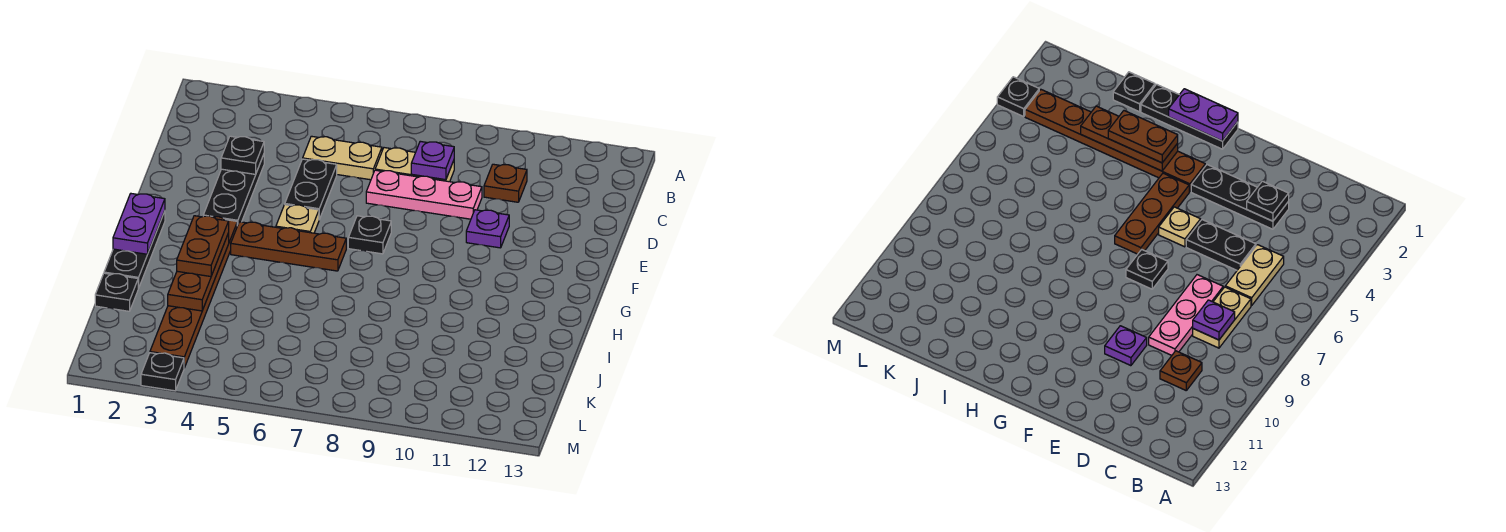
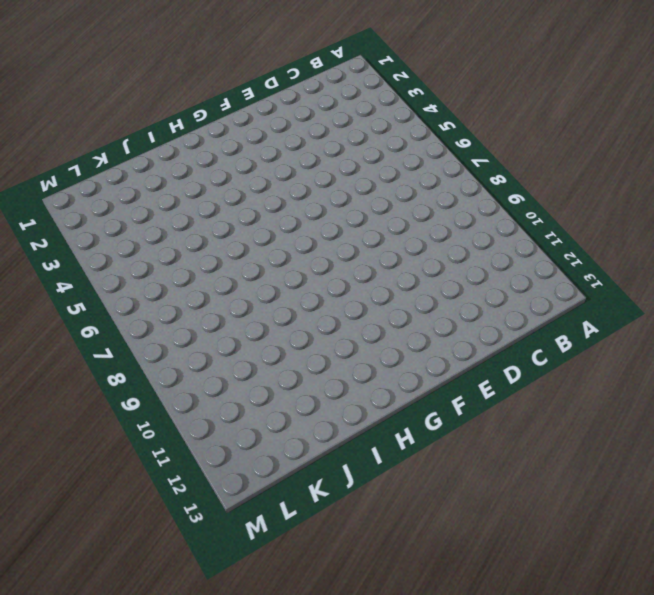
none -> tan 1x2 plate [303,136,382,180]
none -> tan 1x2 plate [375,148,454,182]
none -> brown 1x1 plate [484,164,527,202]

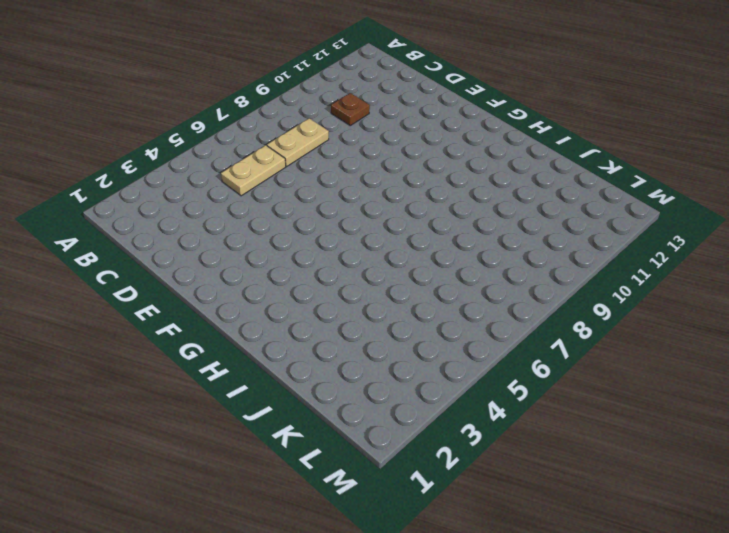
none -> black 1x3 plate [203,155,264,226]
none -> black 1x2 plate [285,159,337,219]
none -> pink 1x3 plate [366,170,482,219]

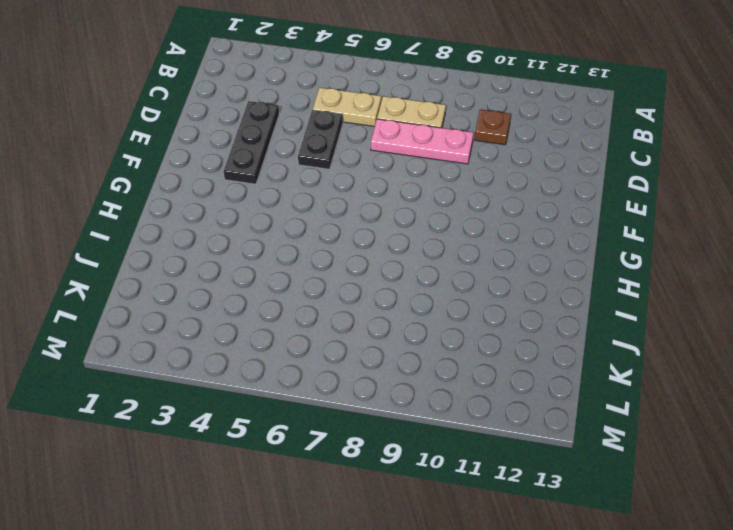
none -> purple 1x1 plate [466,210,509,248]
none -> tan 1x1 plate [276,205,319,233]
none -> black 1x1 plate [348,216,391,254]

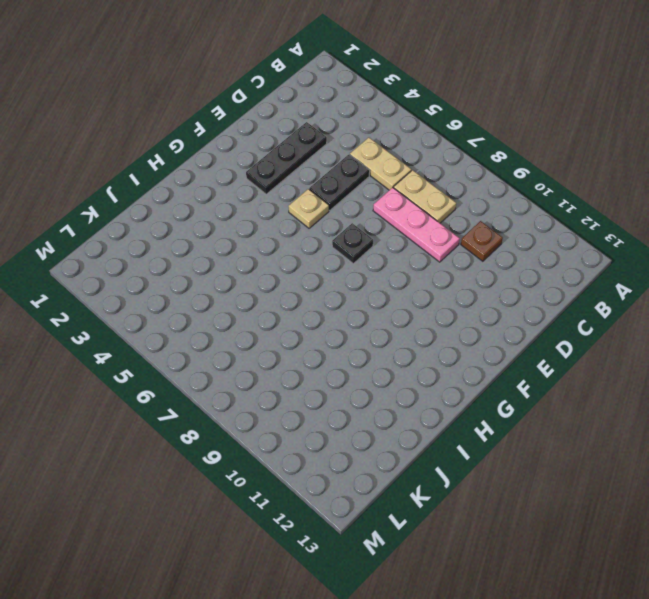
none -> purple 1x1 plate [466,210,509,248]
none -> black 1x3 plate [104,211,165,288]
none -> brown 1x6 plate [150,217,237,368]

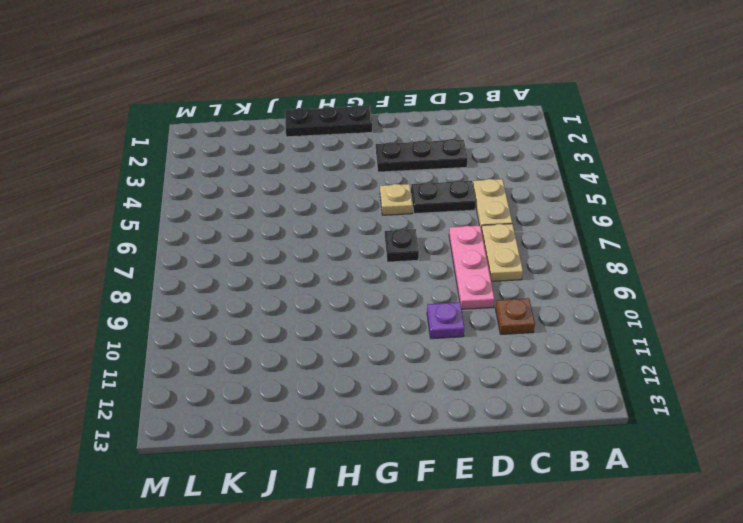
none -> brown 1x6 plate [150,217,237,368]
none -> brown 1x3 plate [231,222,346,271]
none -> black 1x1 plate [95,273,138,311]

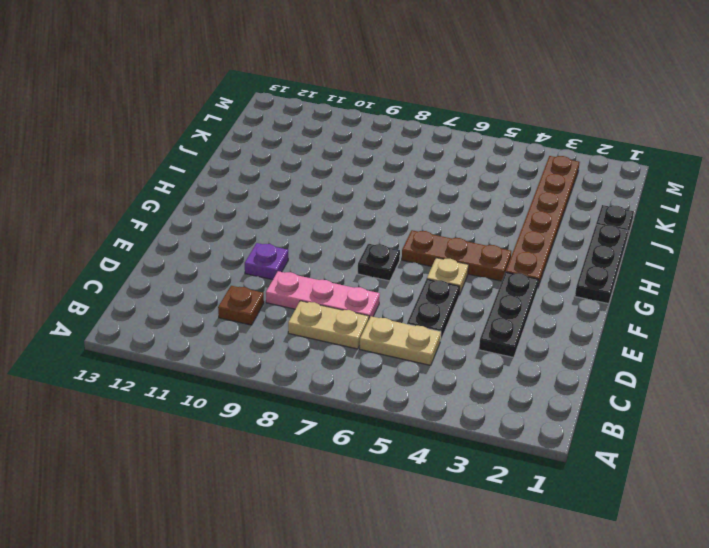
none -> black 1x1 plate [141,353,184,391]
none -> purple 1x1 plate [411,141,454,180]
none -> black 1x1 plate [221,136,264,174]

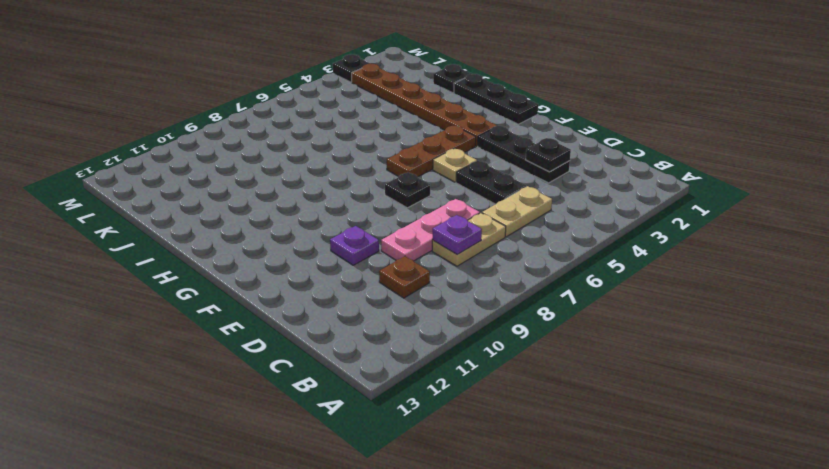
none -> purple 1x2 plate [113,194,165,254]
none -> brown 1x3 plate [168,233,229,311]
none -> brown 1x2 plate [177,216,229,277]

